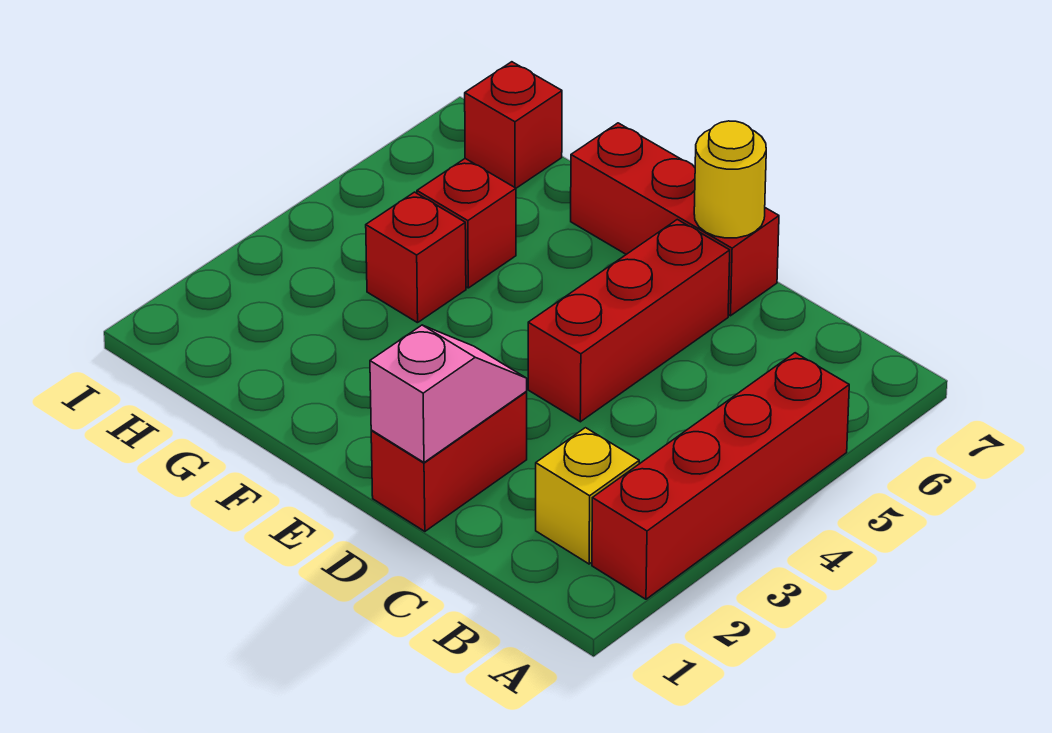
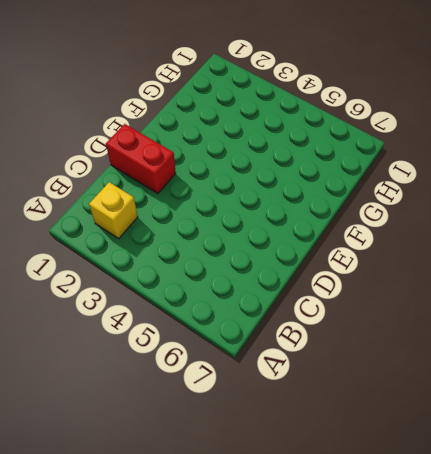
none -> red 1x4 brick [592,353,849,599]
none -> red 1x3 brick [528,220,730,422]

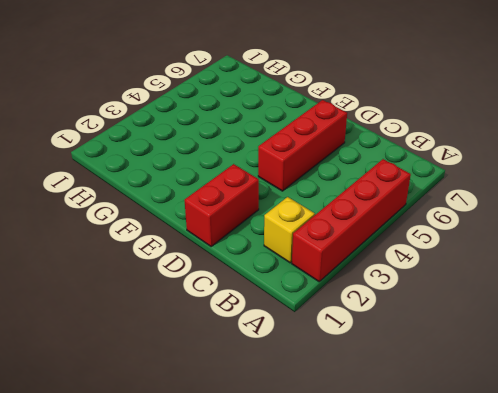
none -> red 1x3 brick [571,123,779,316]
none -> red 1x1 brick [366,192,466,323]

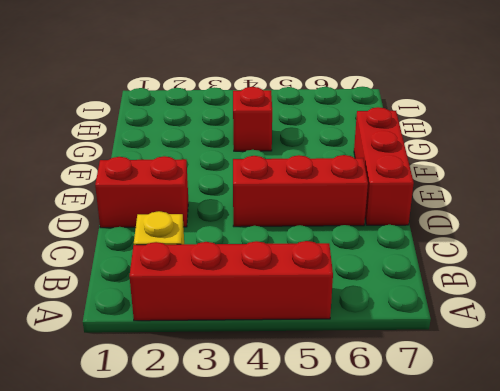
none -> red 1x1 brick [417,159,516,288]
none -> red 1x1 brick [465,62,562,188]

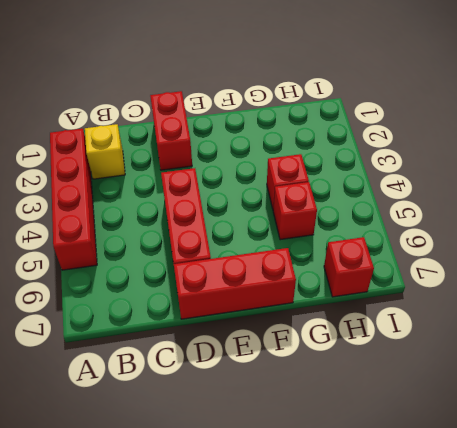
none -> pink 1x2 slope [370,325,527,462]
none -> yellow 1x1 round brick [694,121,766,238]

